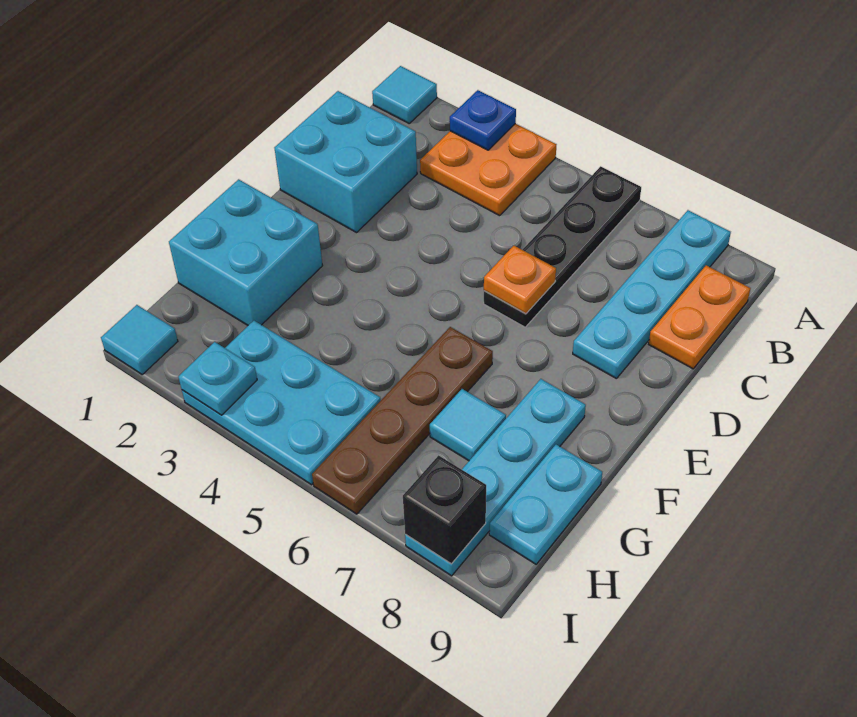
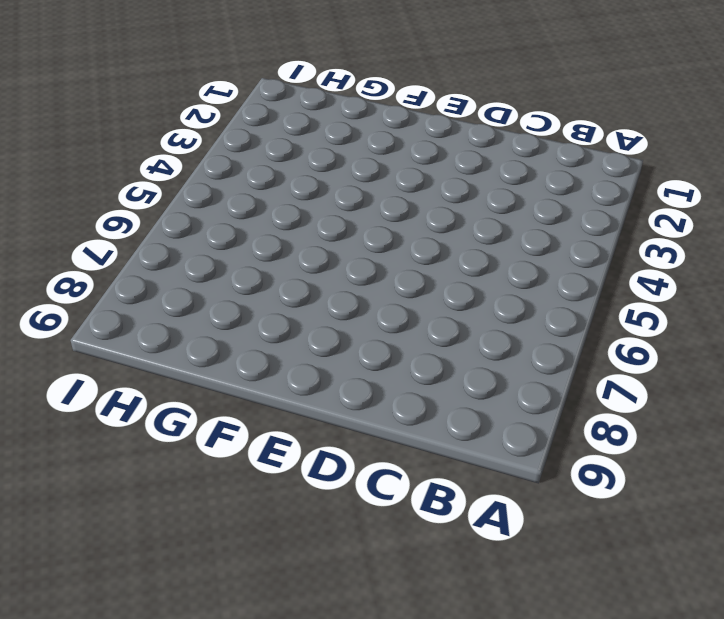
none -> cyan 1x1 tile [372,66,437,123]
none -> orange 2x2 plate [420,124,556,216]
none -> black 1x4 plate [484,166,641,327]

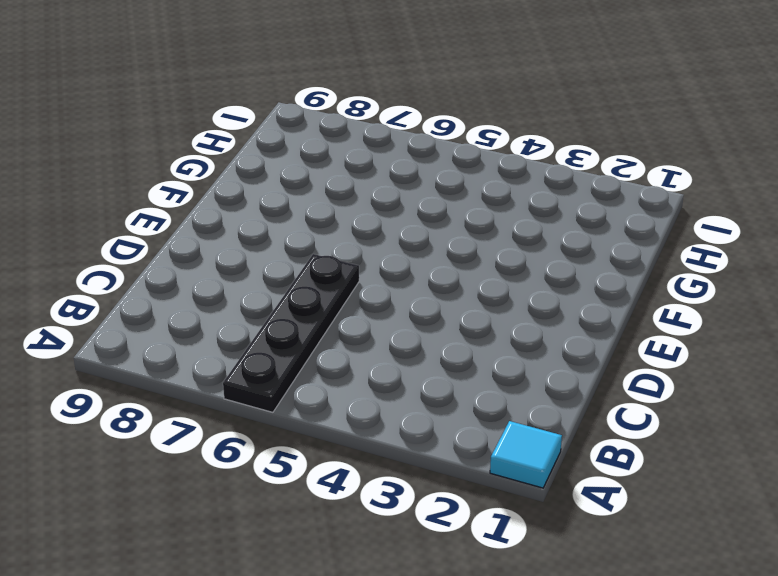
none -> orange 2x2 plate [420,124,556,216]
none -> cyan 1x4 plate [573,210,731,379]
none -> orange 1x2 plate [649,265,751,369]

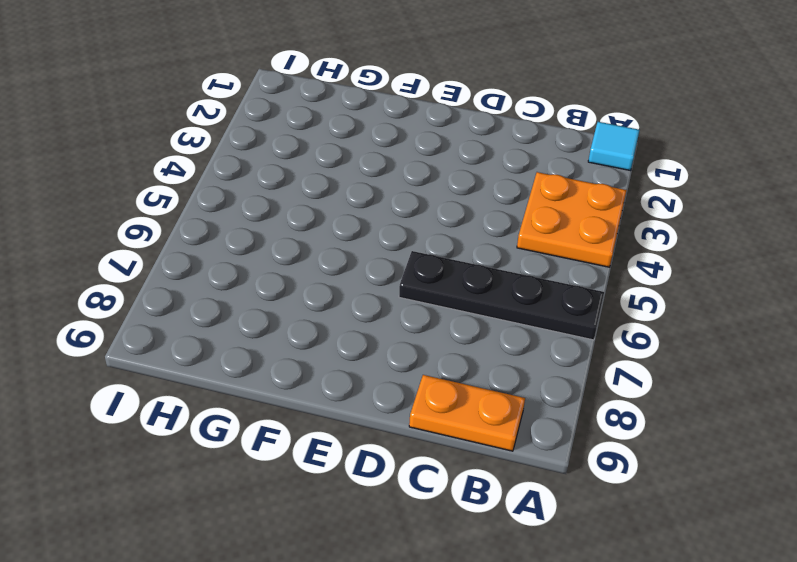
none -> cyan 1x4 plate [573,210,731,379]
none -> cyan 2x2 brick [275,91,417,233]
none -> cyan 2x2 brick [169,179,323,325]

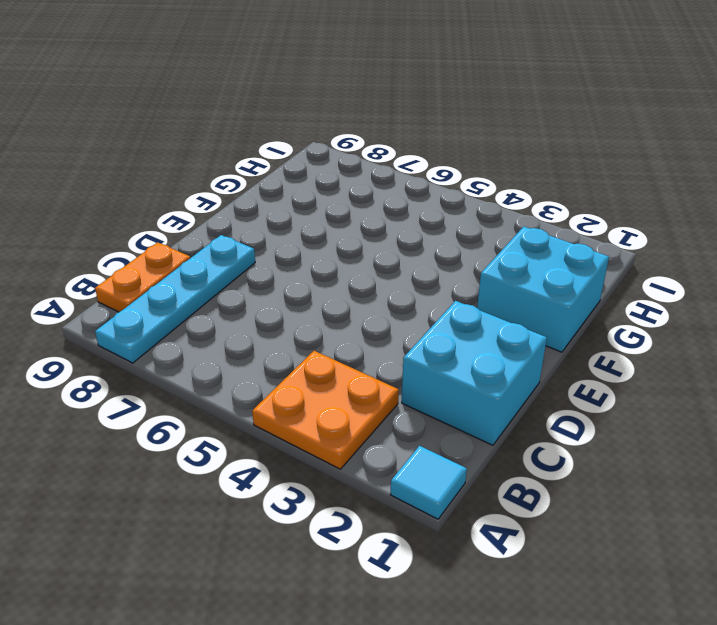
none -> black 1x4 plate [484,166,641,327]
none -> brown 1x4 plate [312,327,493,514]
none -> cyan 1x4 plate [405,379,586,576]

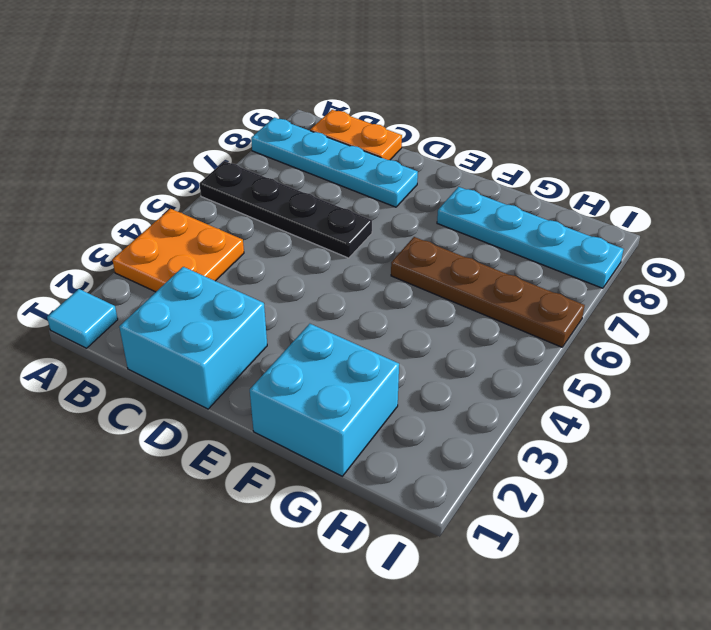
none -> cyan 1x1 tile [430,389,506,461]
none -> cyan 1x2 plate [489,445,602,564]
none -> cyan 2x3 plate [182,321,381,485]

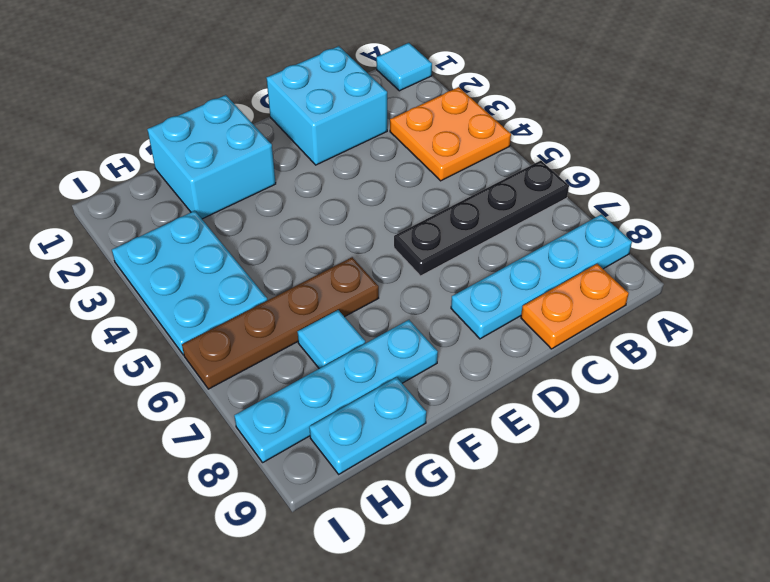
none -> cyan 1x1 tile [101,305,178,374]
none -> blue 1x1 plate [450,90,516,150]
none -> orange 1x1 plate [484,246,556,314]

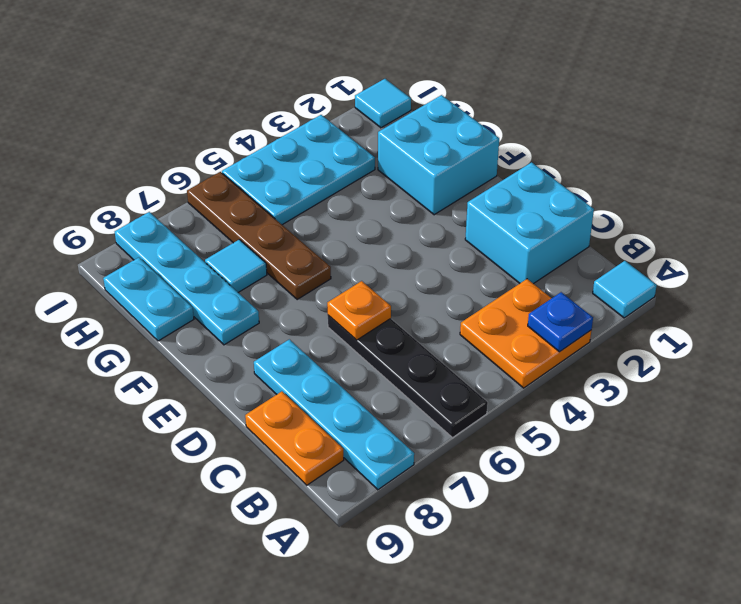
none -> cyan 1x1 plate [179,342,257,415]
none -> black 1x1 brick [403,455,486,564]

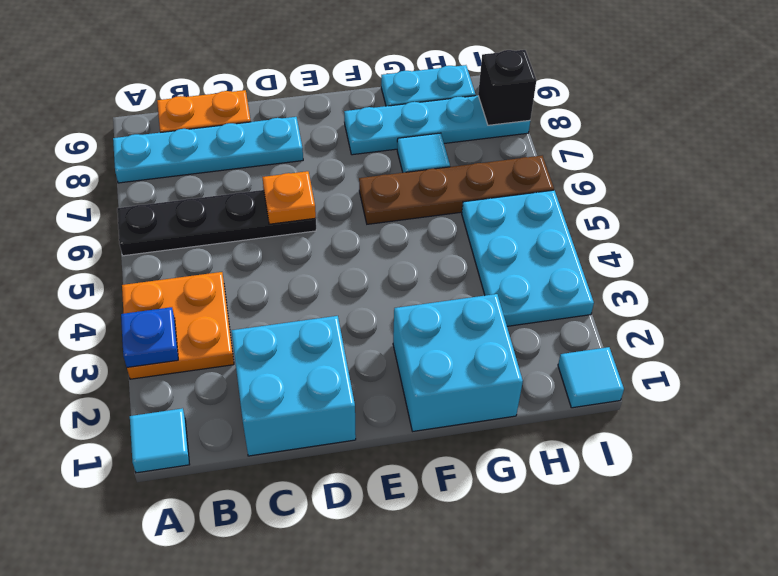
none -> cyan 1x1 plate [179,342,257,415]

